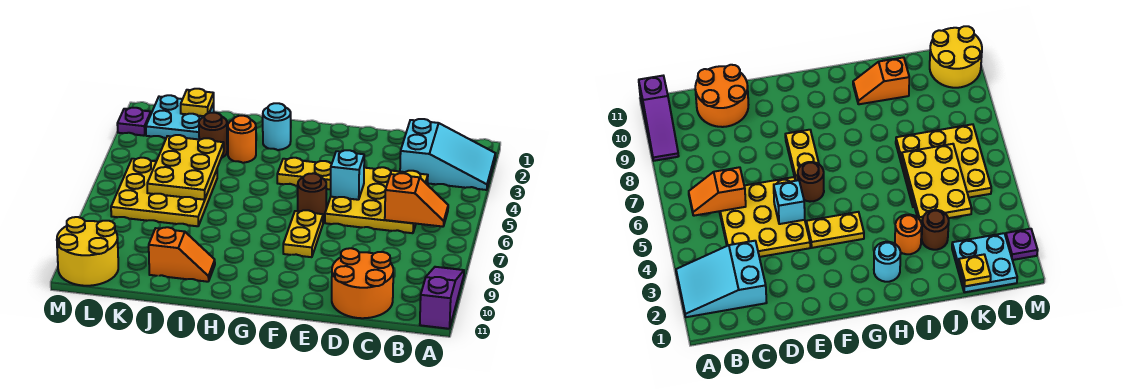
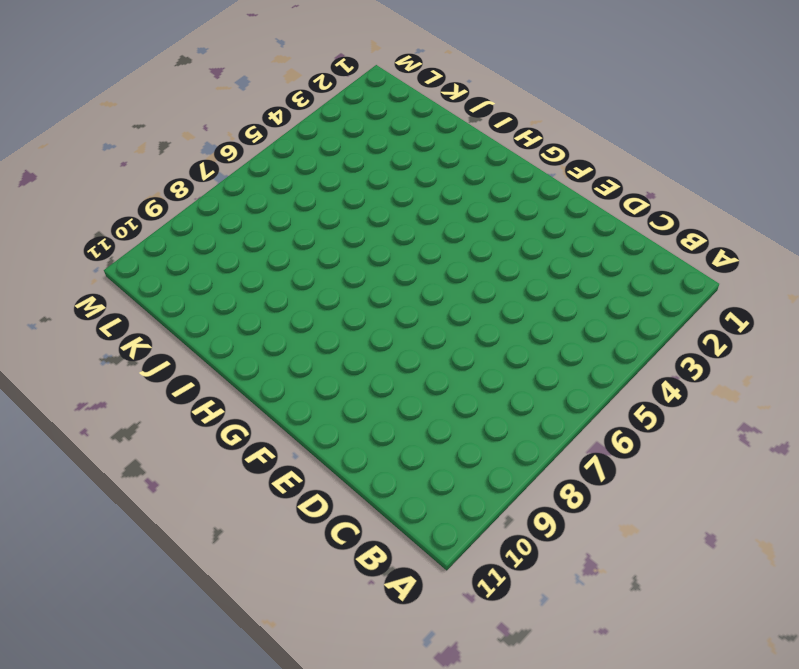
none -> cyan 2x3 slope [400,119,495,190]
none -> purple 1x3 slope [420,267,464,329]
none -> yellow 3x3 plate [325,167,428,233]

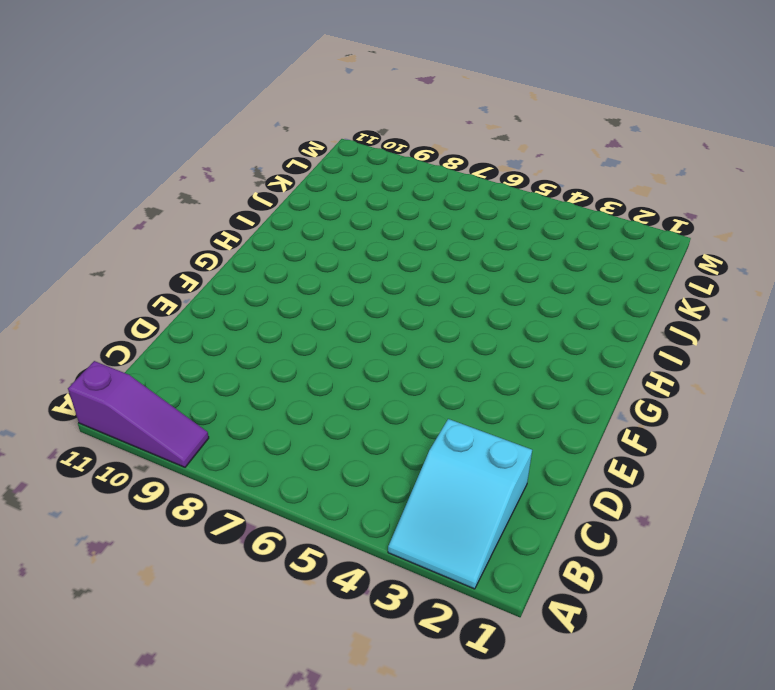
none -> yellow 3x3 plate [325,167,428,233]
none -> orange 2x2 round brick [332,248,393,318]
none -> yellow 1x2 plate [277,158,332,190]

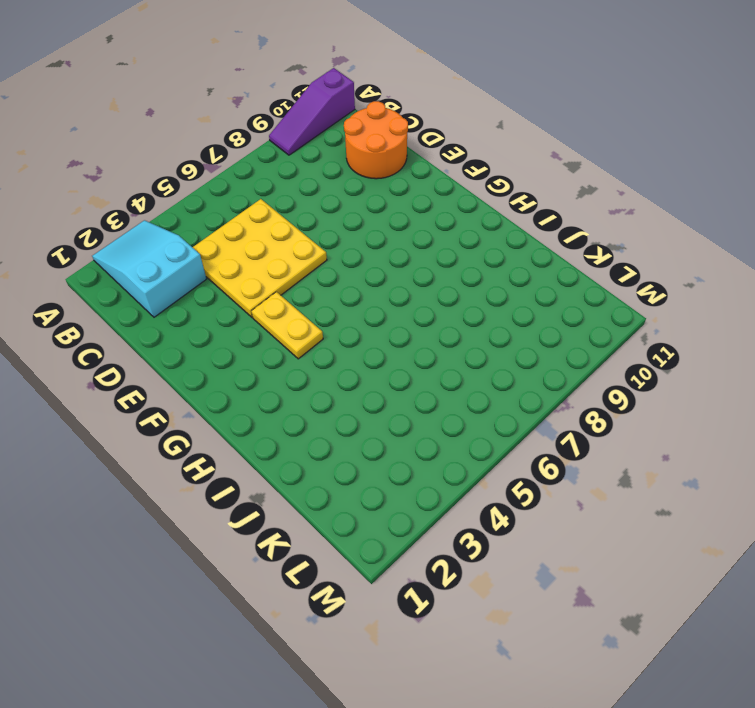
none -> brown 1x1 round brick [298,173,326,218]
none -> yellow 1x2 plate [283,210,323,257]
none -> cyan 1x1 round brick [263,103,291,150]

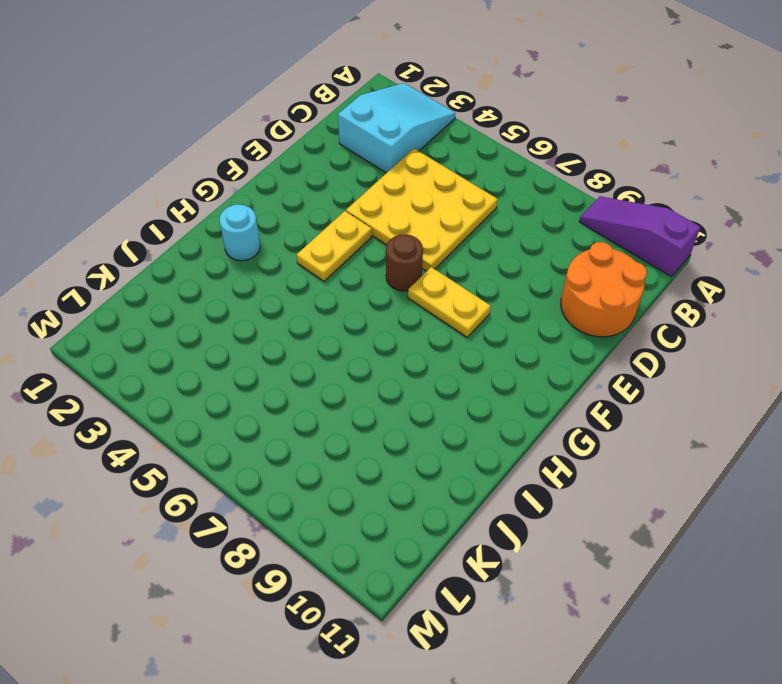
none -> orange 1x1 round brick [228,116,256,163]
none -> orange 1x2 slope [149,227,215,282]
none -> brown 1x1 round brick [199,113,227,158]

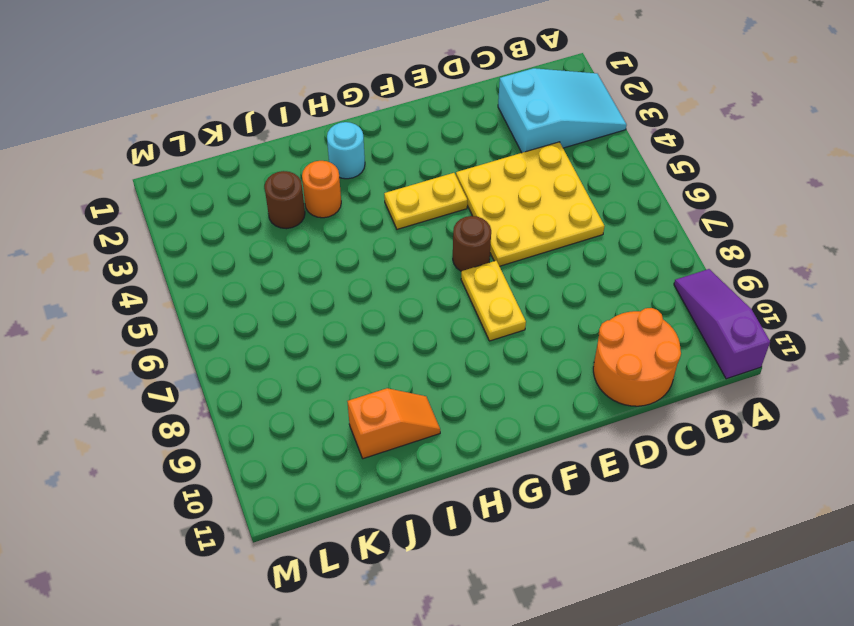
none -> yellow 3x3 plate [111,158,217,226]
none -> cyan 2x2 plate [146,95,214,139]
none -> yellow 2x2 round brick [57,217,118,286]

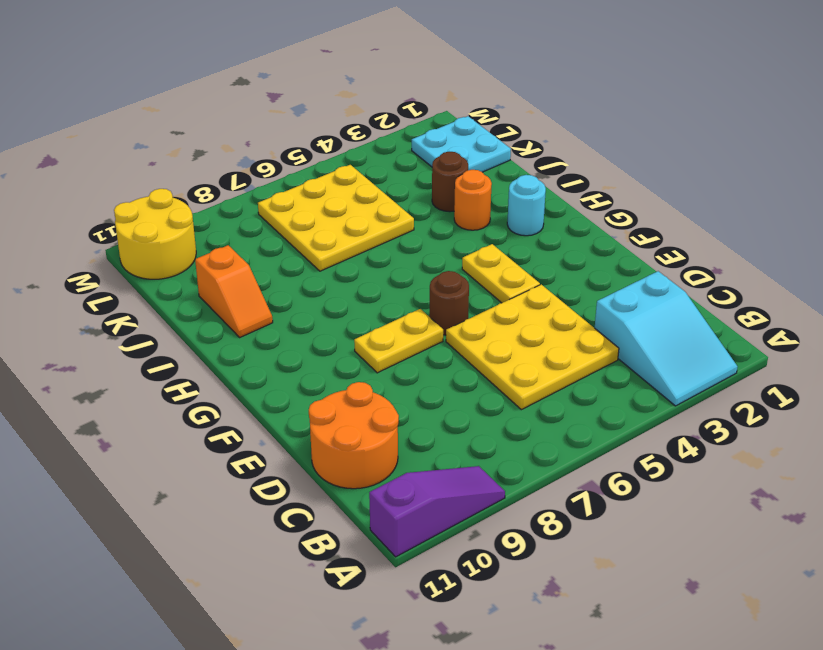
none -> purple 1x1 plate [117,108,151,136]
none -> orange 1x2 slope [385,173,448,227]
none -> cyan 1x1 brick [331,150,364,200]

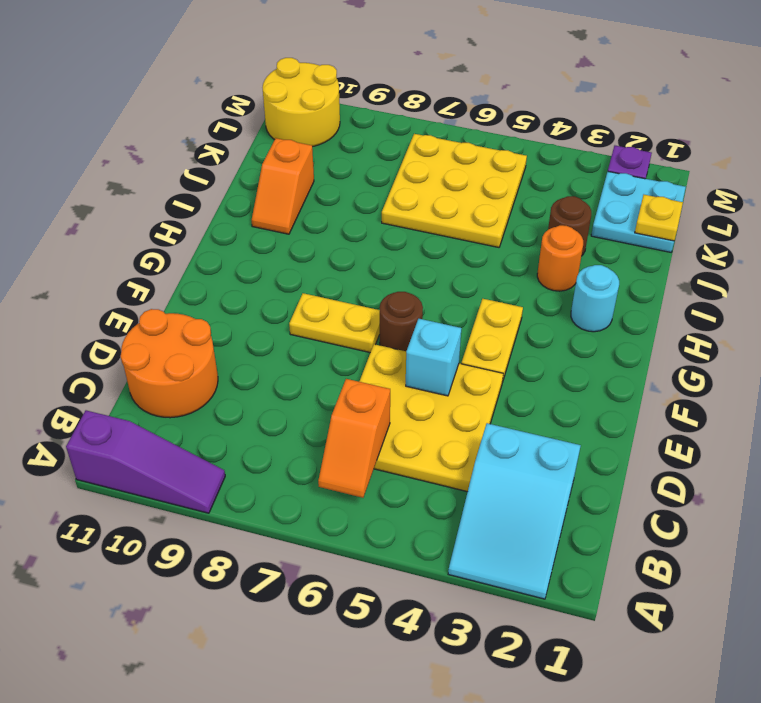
none -> yellow 2x3 plate [147,135,224,200]

